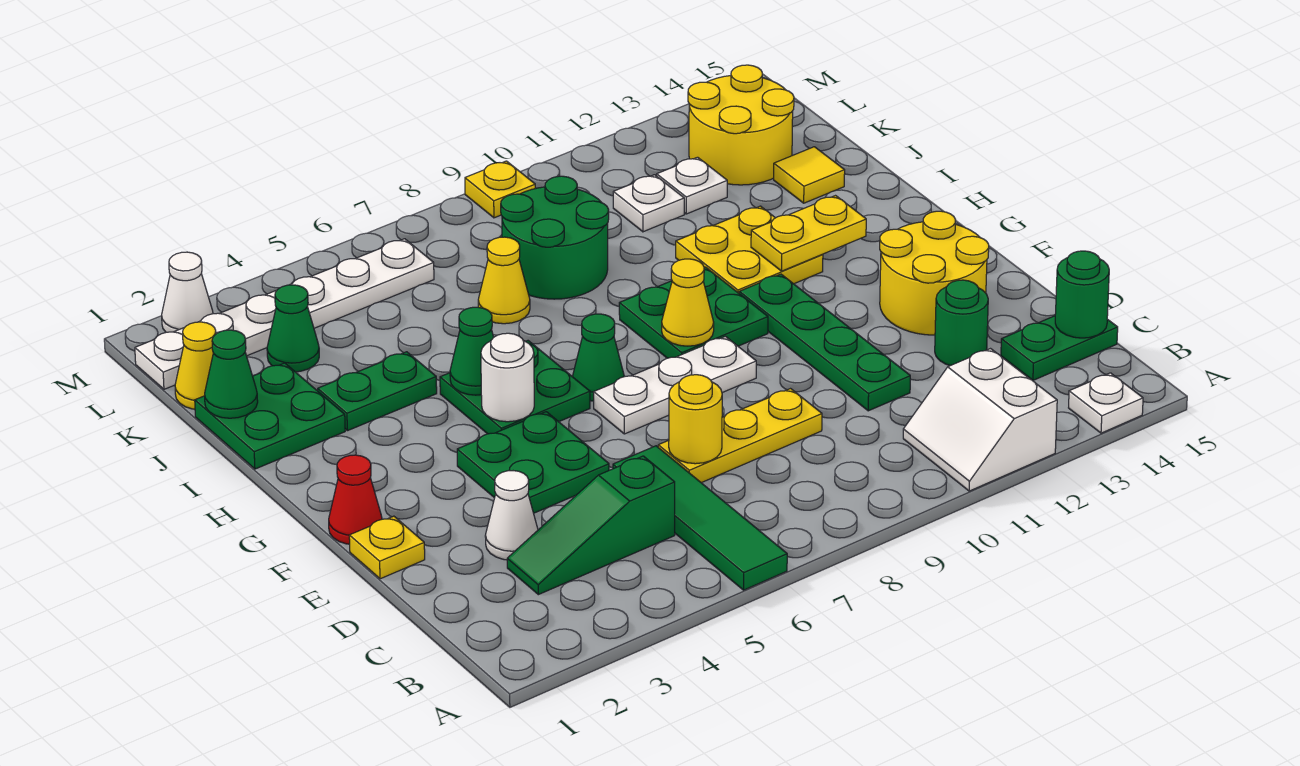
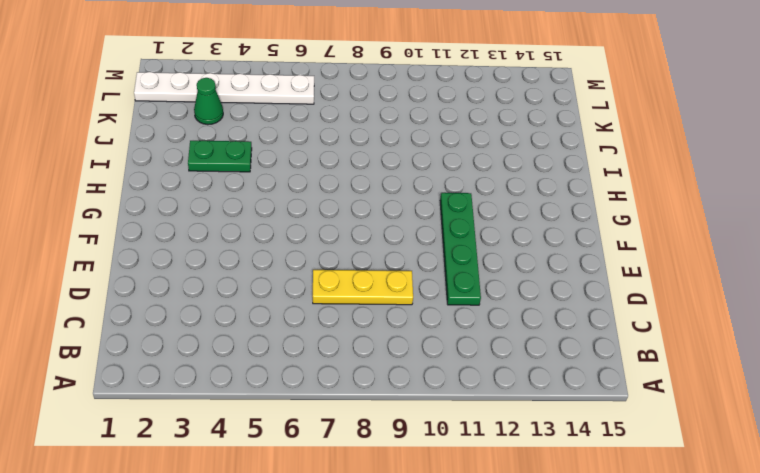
none -> green 1x4 tile [613,446,787,590]
none -> white 2x2 slope [903,349,1057,491]
none -> white 1x1 plate [1069,373,1143,433]
none -> green 1x3 slope [507,456,675,595]

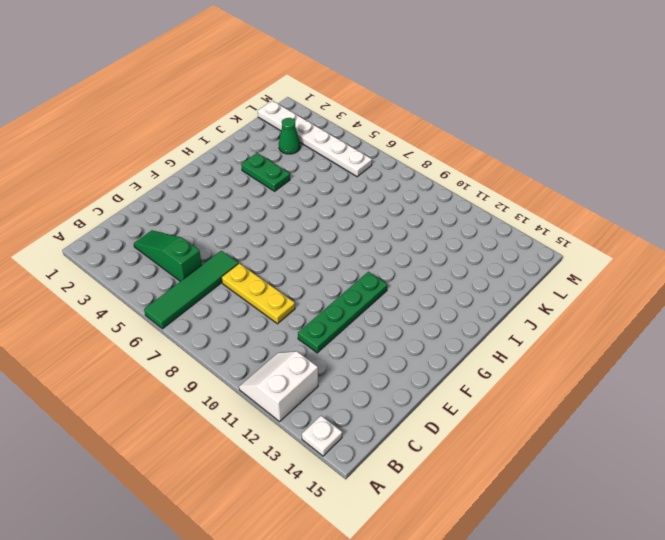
none -> green 1x2 plate [1001,316,1118,380]
none -> white 1x1 cone [485,471,538,560]
none -> green 1x1 round brick [935,280,988,366]
none -> yellow 1x1 plate [349,516,425,579]

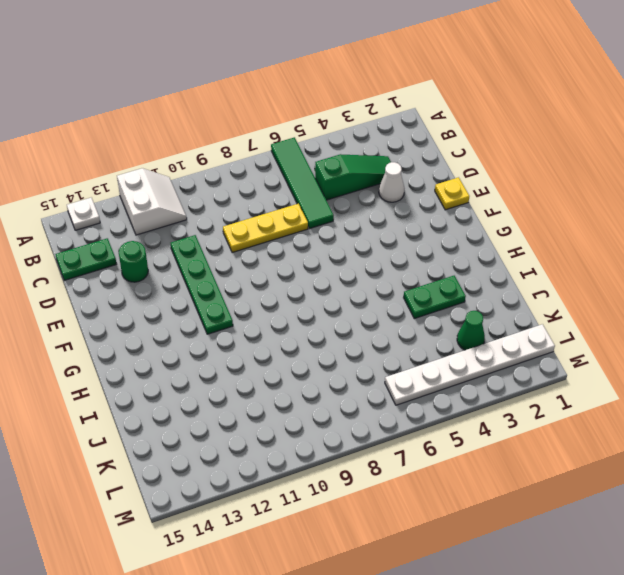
none -> green 2x2 plate [457,412,609,513]
none -> yellow 2x2 round brick [880,211,989,335]
none -> red 1x1 cone [329,455,382,544]
none -> white 1x3 plate [594,336,756,434]

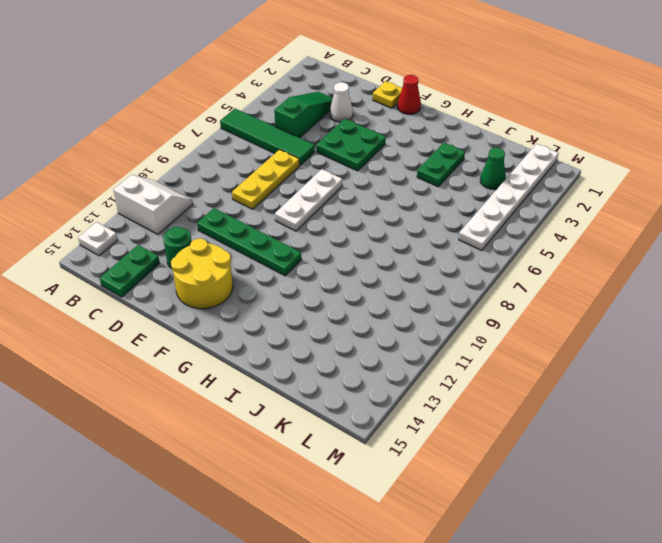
none -> green 2x2 plate [440,341,590,434]
none -> green 1x1 cone [572,314,624,401]
none -> green 2x2 plate [619,267,768,358]
none -> yellow 2x2 plate [676,206,823,293]

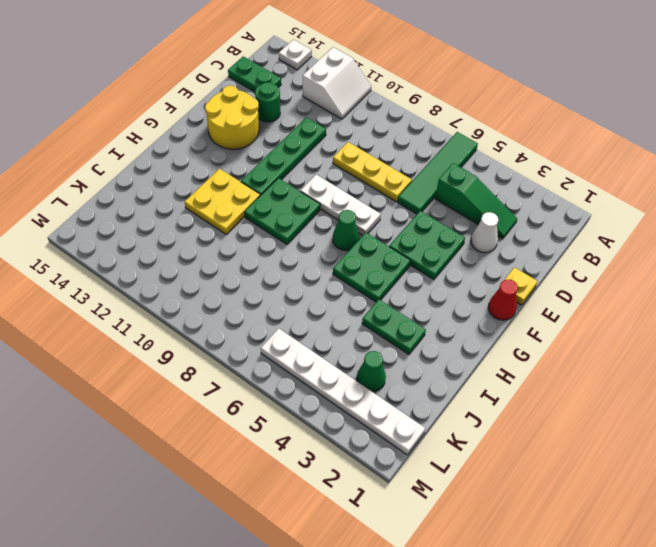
none -> green 2x2 plate [195,363,345,469]
none -> yellow 1x1 cone [478,237,530,324]
none -> green 2x2 round brick [501,176,609,299]
none -> yellow 1x1 tile [774,147,845,203]

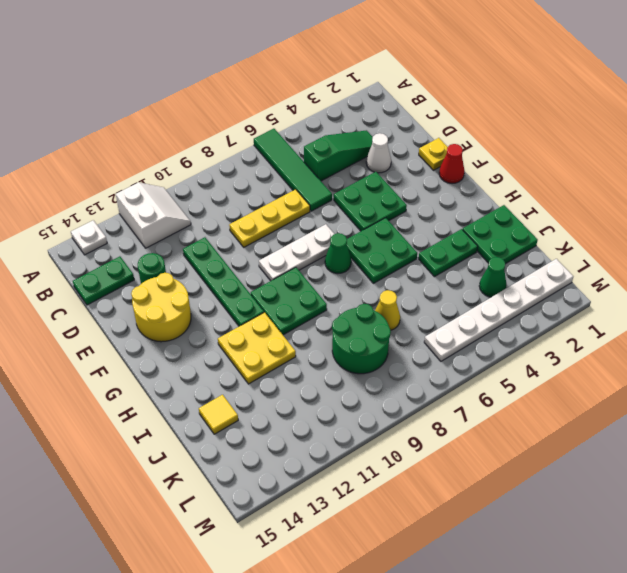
none -> yellow 1x1 cone [175,322,216,409]
none -> white 1x1 plate [613,175,684,232]
none -> white 1x1 plate [657,157,727,214]
none -> yellow 2x2 round brick [688,65,794,185]

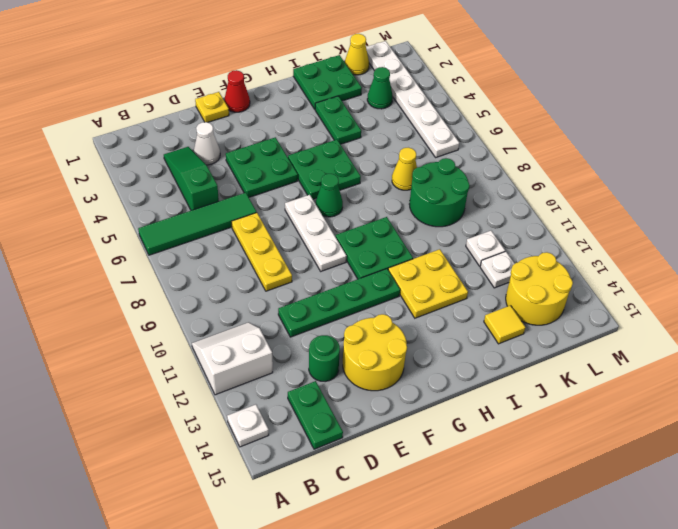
none -> white 1x1 cone [162,252,213,332]
none -> yellow 1x1 plate [465,161,535,218]
none -> green 1x1 round brick [1055,251,1109,338]
none -> yellow 1x1 round brick [669,375,722,464]

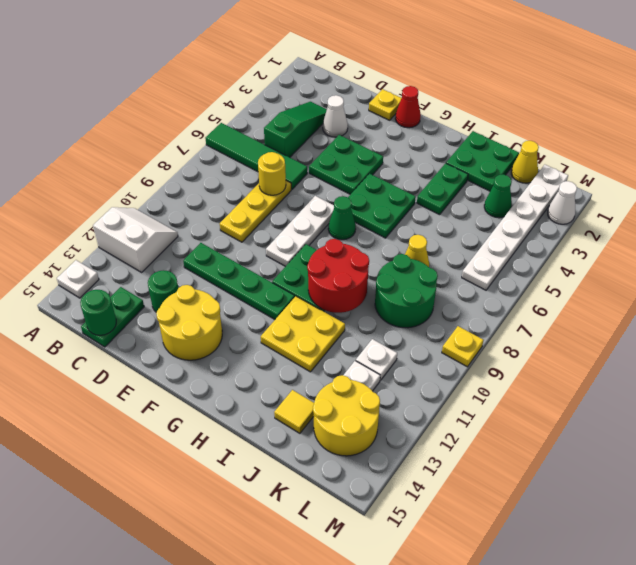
red 2x2 round brick [307,239,369,313] -> none
none -> white 1x1 round brick [481,333,534,422]
none -> yellow 1x1 cone [662,259,714,346]
none -> green 1x1 cone [450,307,494,395]
none -> yellow 1x2 plate [751,196,866,271]

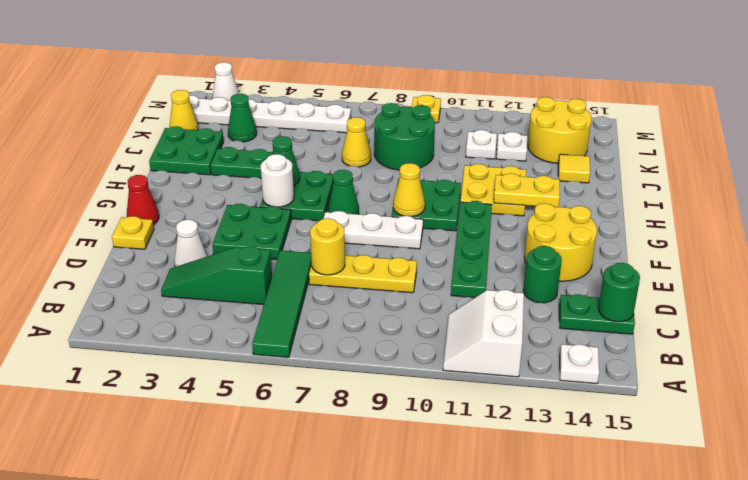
none -> green 1x1 cone [205,330,258,418]

